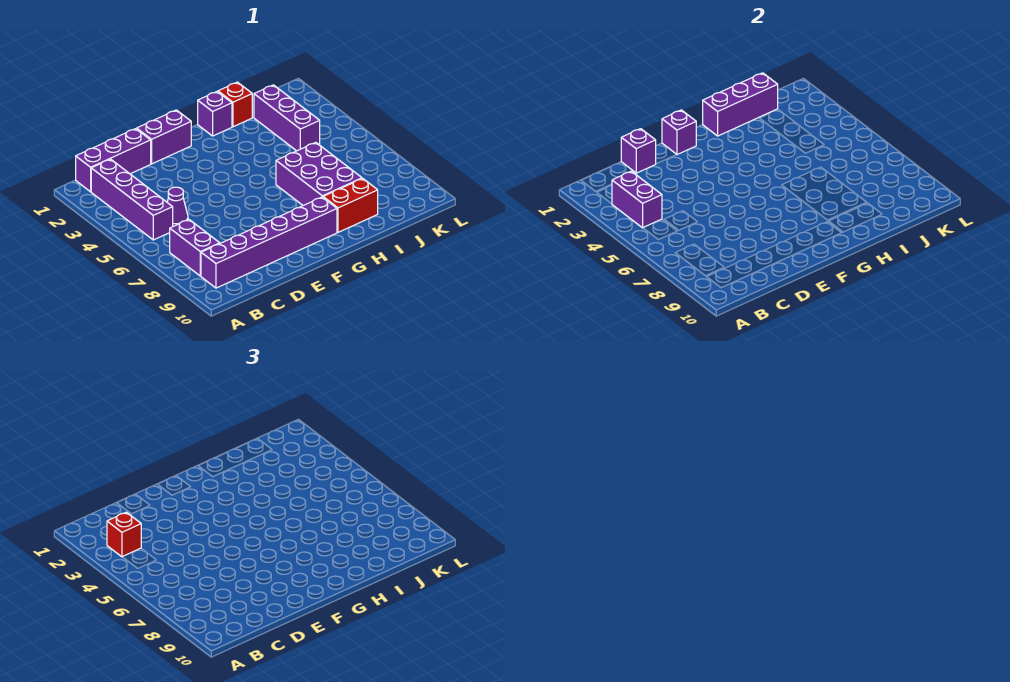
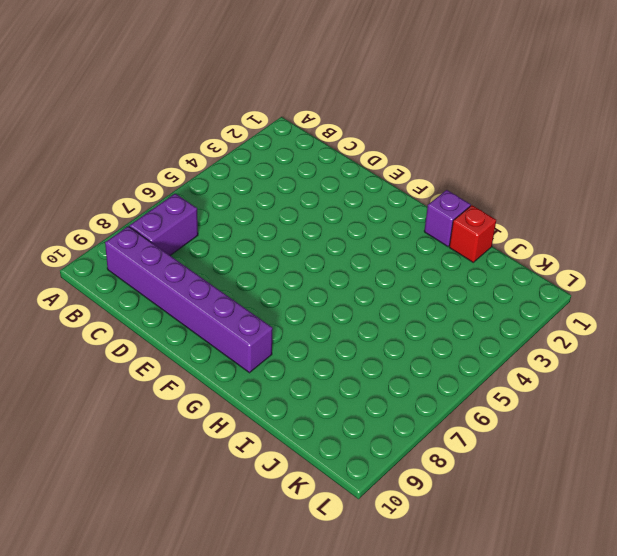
none -> purple 1x3 brick [76,129,151,192]
none -> purple 1x4 brick [91,159,173,240]
none -> purple 1x1 cone [167,187,188,226]

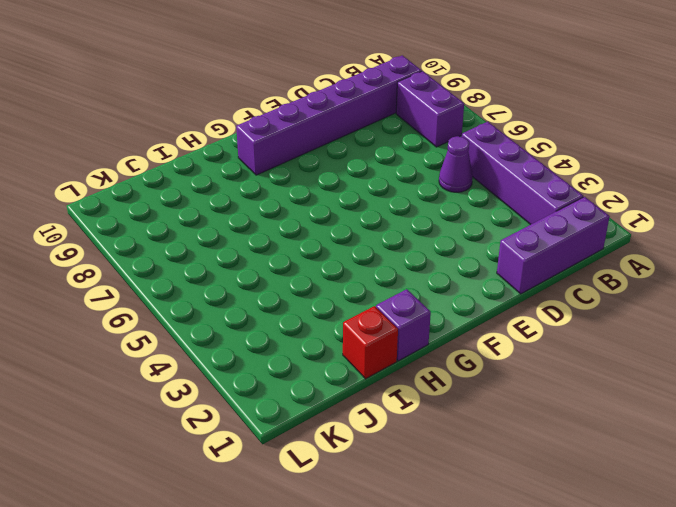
none -> purple 1x2 brick [137,110,191,164]
none -> purple 2x3 brick [276,142,362,205]
none -> red 1x2 brick [323,179,378,232]

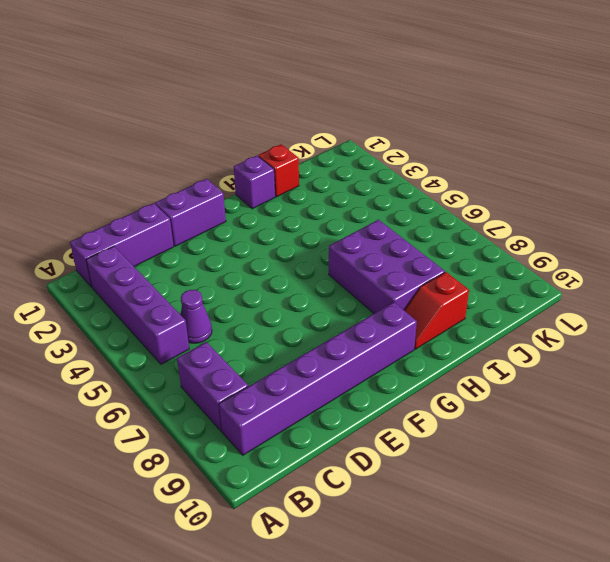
red 1x2 slope [404,272,469,349] -> red 1x2 brick [323,179,378,232]
none -> purple 1x3 brick [254,85,320,151]
none -> purple 1x2 brick [612,171,662,228]
none -> purple 1x1 brick [621,129,656,173]

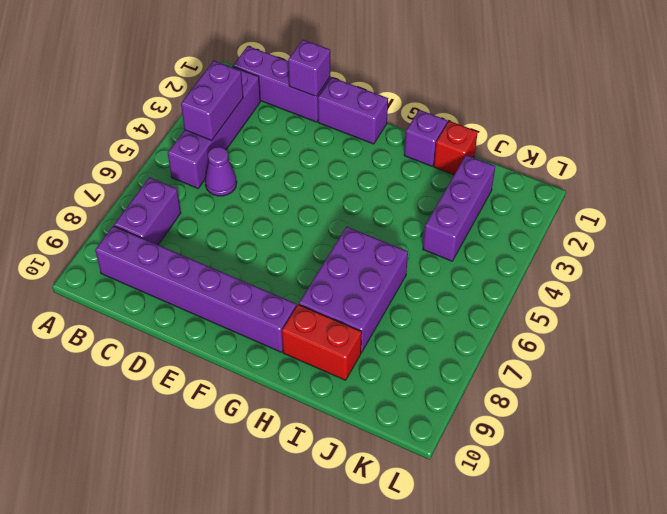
none -> purple 1x1 brick [662,110,696,155]
none -> purple 1x3 brick [703,73,778,136]
none -> red 1x1 brick [107,512,141,557]

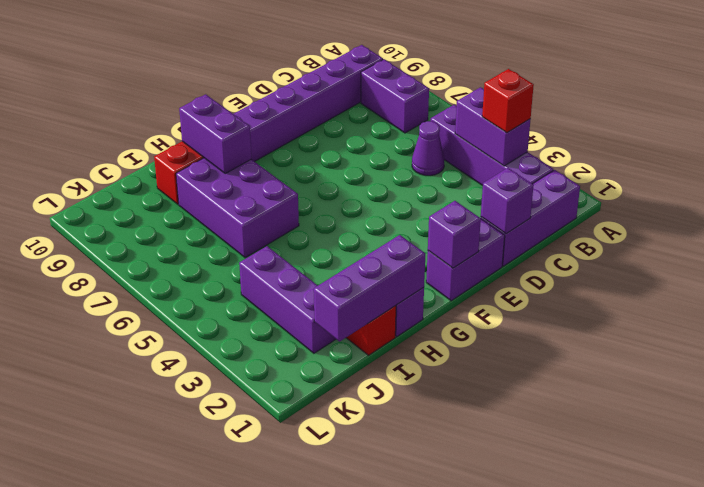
purple 1x2 brick [179,94,251,173] -> none

